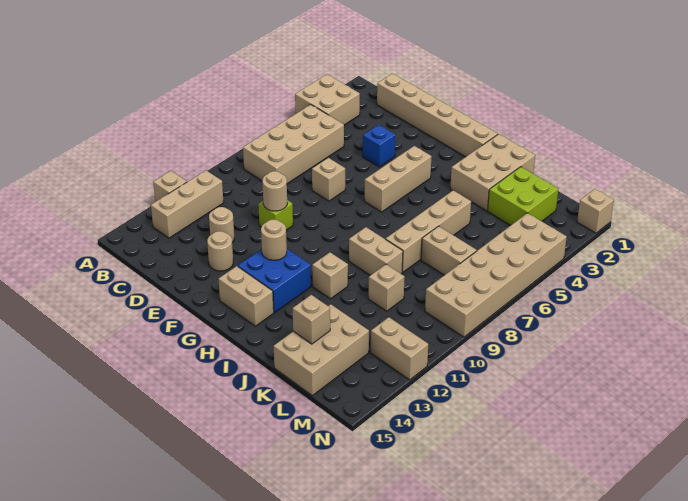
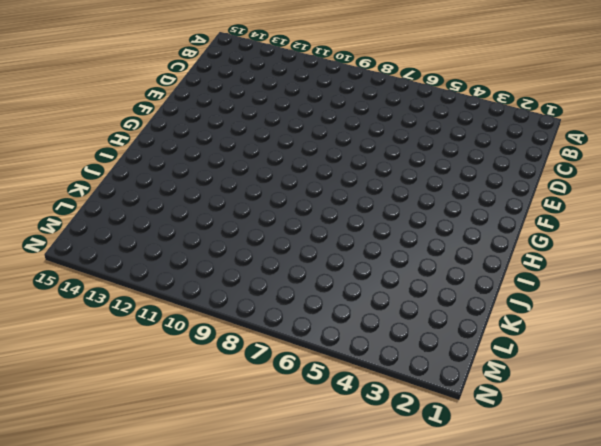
none -> tan 2x2 brick [295,74,360,125]
none -> tan 1x1 brick [153,171,187,202]
none -> tan 2x4 brick [243,105,344,184]

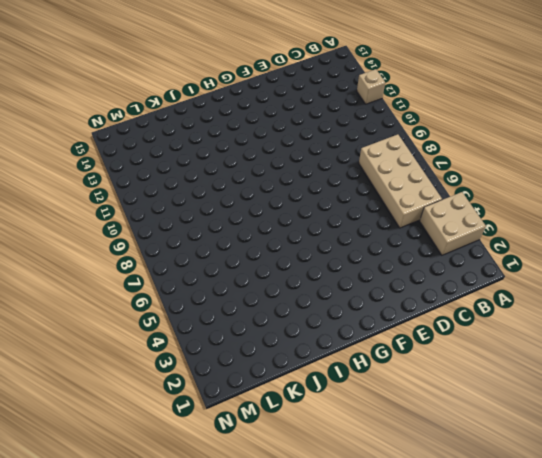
none -> tan 1x3 brick [151,170,224,238]
none -> tan 1x6 brick [377,74,498,157]
none -> tan 1x1 round brick [209,207,234,242]

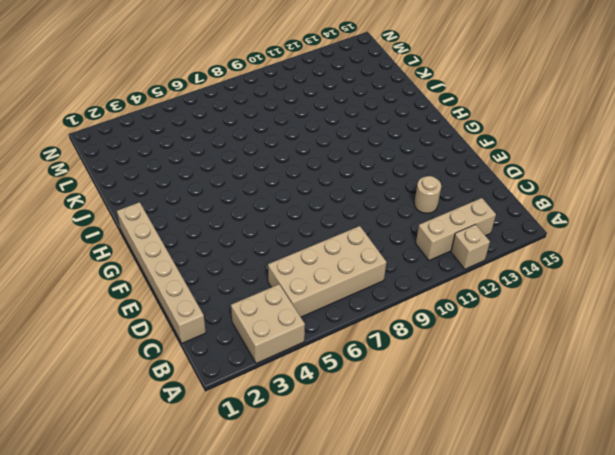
none -> blue 1x1 brick [363,125,395,167]
none -> tan 1x1 brick [312,158,345,201]
none -> lime 1x1 brick [258,200,293,230]

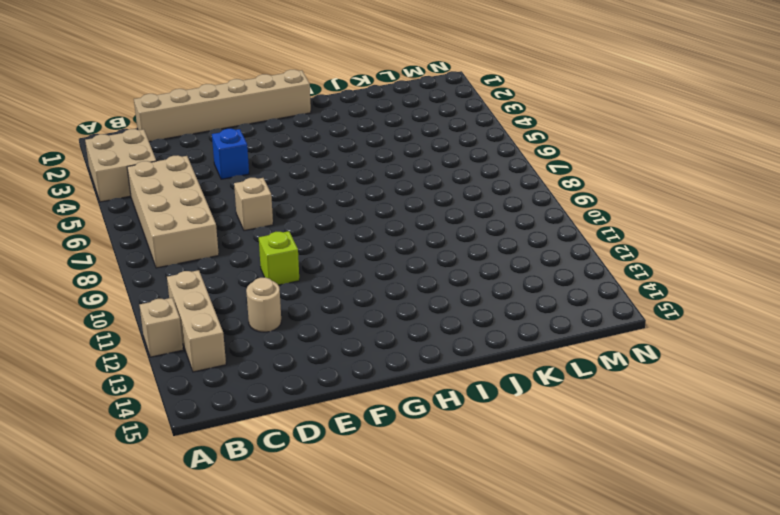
none -> tan 1x1 round brick [207,231,233,271]
none -> tan 1x3 brick [365,146,431,212]
none -> blue 2x2 brick [238,249,311,312]

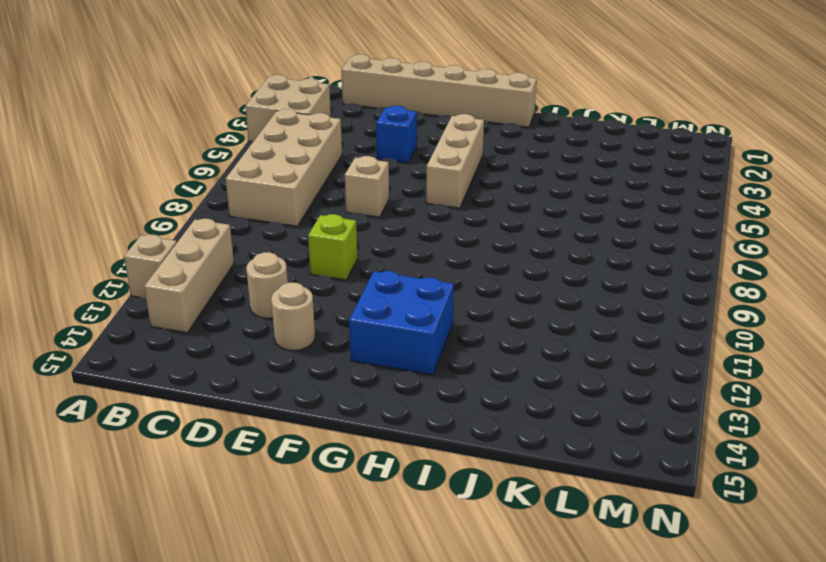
none -> tan 1x2 brick [218,266,274,326]
none -> tan 2x3 brick [450,134,535,211]
none -> tan 1x2 brick [349,227,403,275]

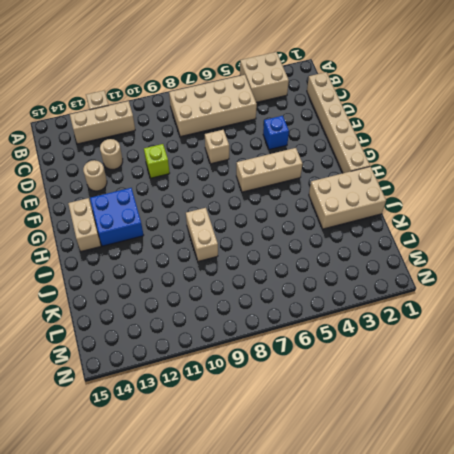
none -> tan 1x1 brick [312,252,348,299]
none -> tan 1x4 brick [386,190,471,272]
none -> lime 2x2 brick [488,167,558,225]

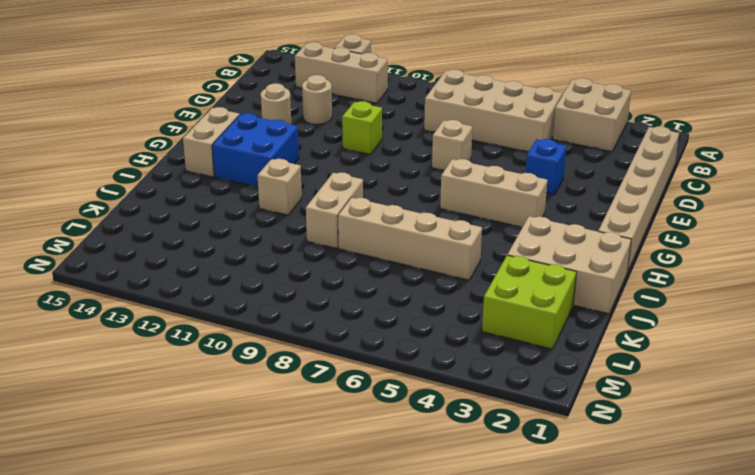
none -> tan 1x2 brick [421,226,477,275]
none -> tan 1x1 brick [368,264,405,311]
none -> tan 2x3 brick [274,304,369,396]

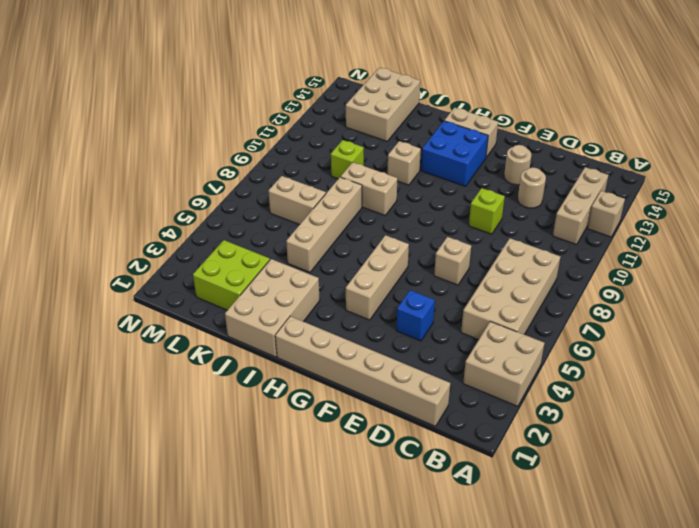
lime 1x1 brick [331,140,364,179] -> tan 1x1 brick [368,264,405,311]
none -> tan 2x6 brick [425,213,567,337]
none -> tan 1x2 brick [371,317,428,380]
none -> tan 1x1 brick [577,189,614,233]

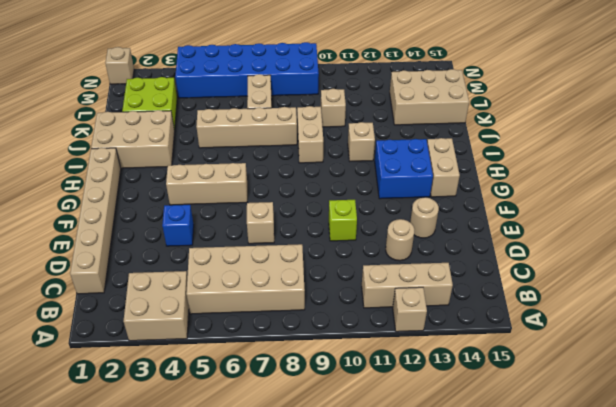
blue 2x6 brick [175,42,319,98] -> tan 2x6 brick [425,213,567,337]
none -> tan 1x2 brick [371,317,428,380]
none -> tan 1x1 round brick [262,171,287,211]
none -> tan 1x1 round brick [261,220,287,260]

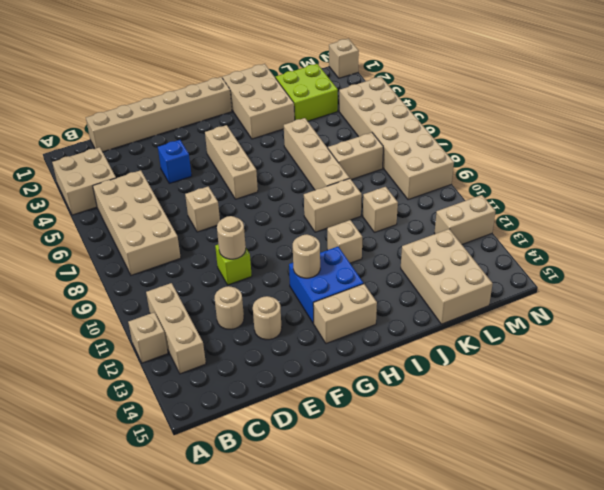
none -> tan 1x1 brick [293,295,330,344]

